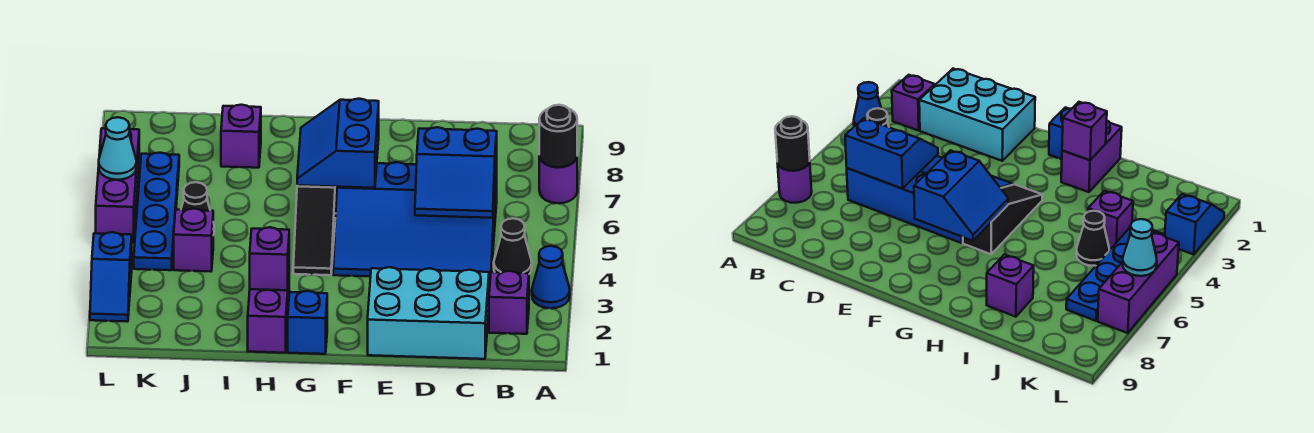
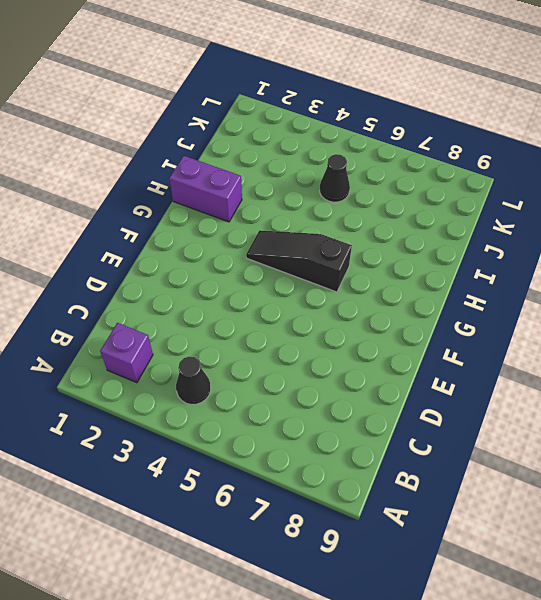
none -> blue 1x1 cone [532,246,570,308]
none -> purple 1x1 round brick [539,155,577,203]
none -> cyan 2x3 brick [368,267,489,359]

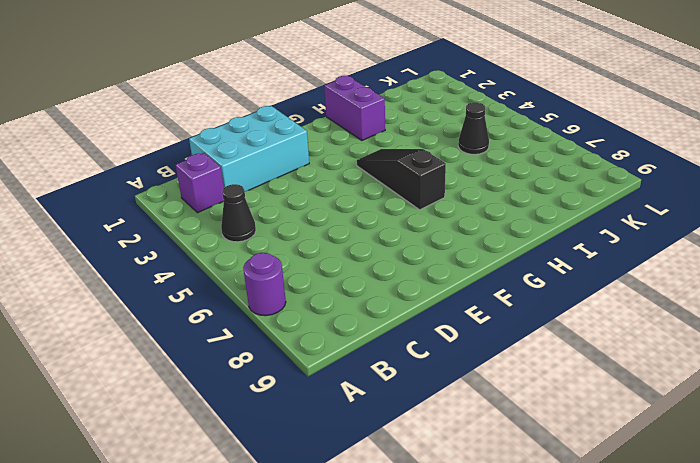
none -> blue 1x1 cone [532,246,570,308]
none -> blue 3x4 slope [333,162,497,280]
none -> blue 1x1 brick [288,291,327,354]

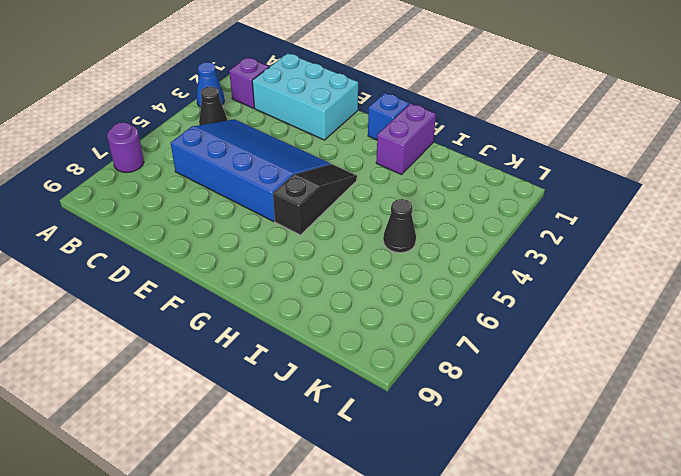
none -> purple 1x1 brick [221,105,261,168]
none -> purple 1x1 brick [174,209,213,271]
none -> blue 1x4 plate [134,153,179,270]

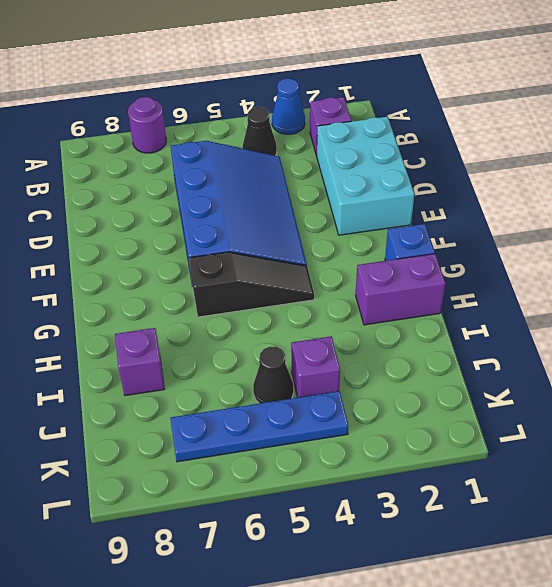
none -> blue 1x2 slope [90,232,132,322]
none -> purple 1x3 brick [96,128,139,243]
none -> black 1x1 round brick [539,105,577,167]

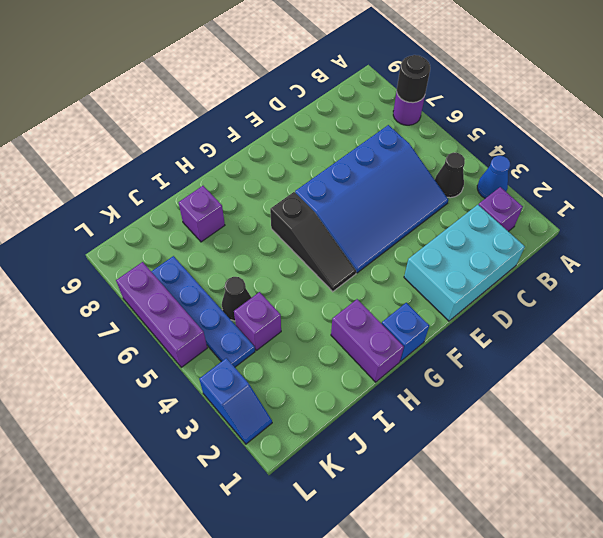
none -> blue 2x2 slope [415,127,497,218]
none -> blue 2x2 slope [297,99,379,188]
none -> purple 1x1 brick [250,227,289,290]

